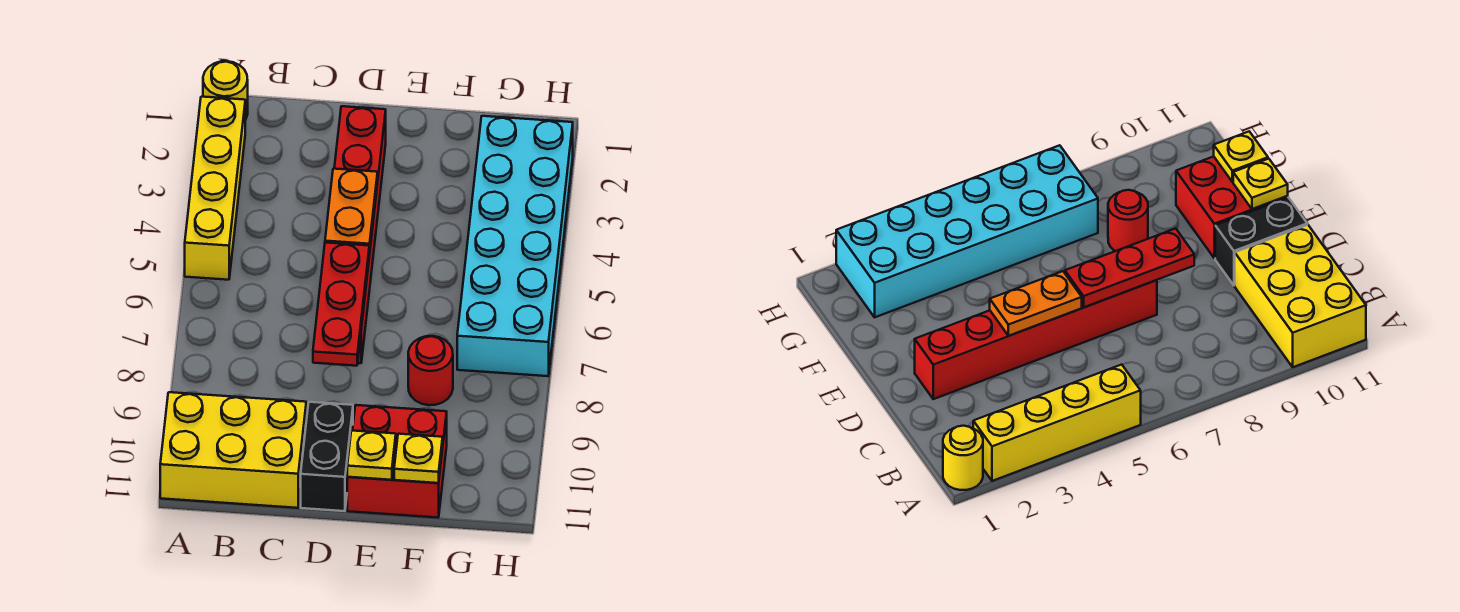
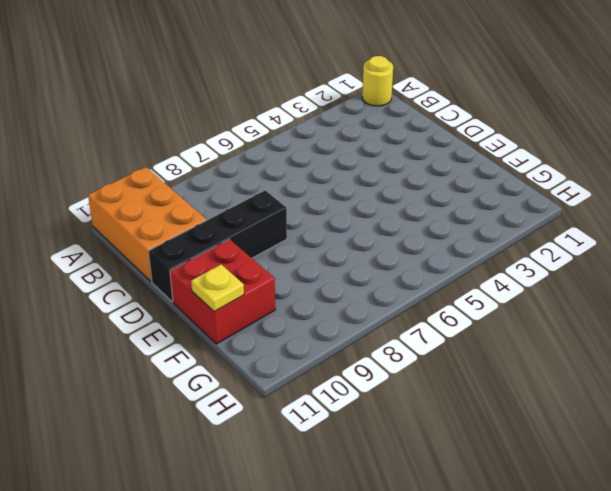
orange 2x3 brick [88,167,207,282] -> yellow 2x3 brick [160,392,306,508]
black 1x4 brick [148,190,287,302] -> black 1x2 brick [301,402,353,511]
none -> yellow 1x4 brick [185,97,245,280]
none -> red 1x6 brick [334,106,386,363]
none -> red 1x1 round brick [408,336,453,405]

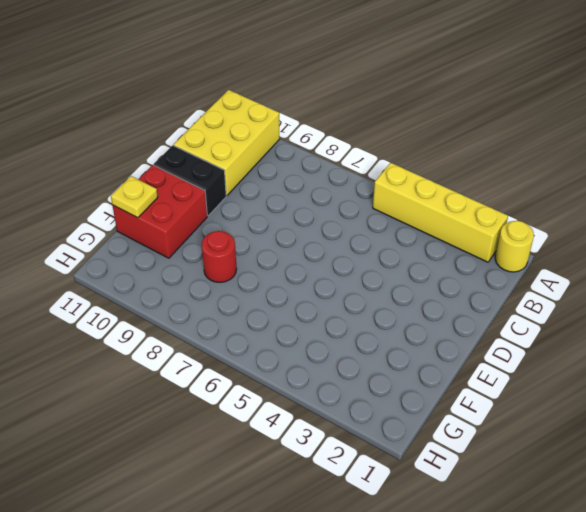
none -> red 1x6 brick [334,106,386,363]
none -> cyan 2x6 brick [457,116,573,376]
none -> orange 1x2 plate [325,169,378,255]

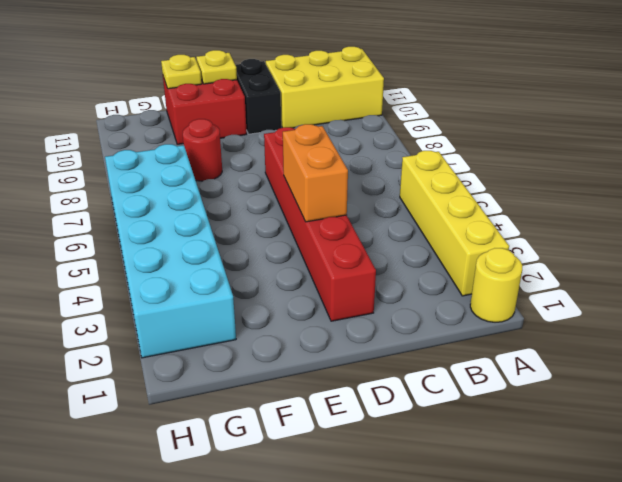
orange 1x2 brick [283,124,348,222] -> orange 1x2 plate [325,169,378,255]
none -> red 1x3 plate [313,243,369,366]

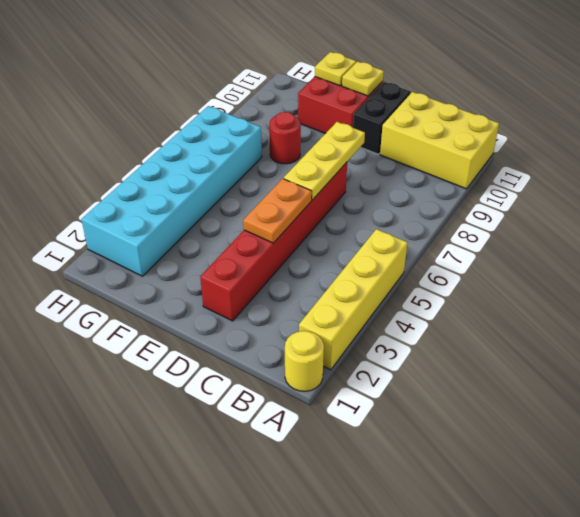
yellow 1x3 plate [284,122,365,200] -> red 1x3 plate [313,243,369,366]

